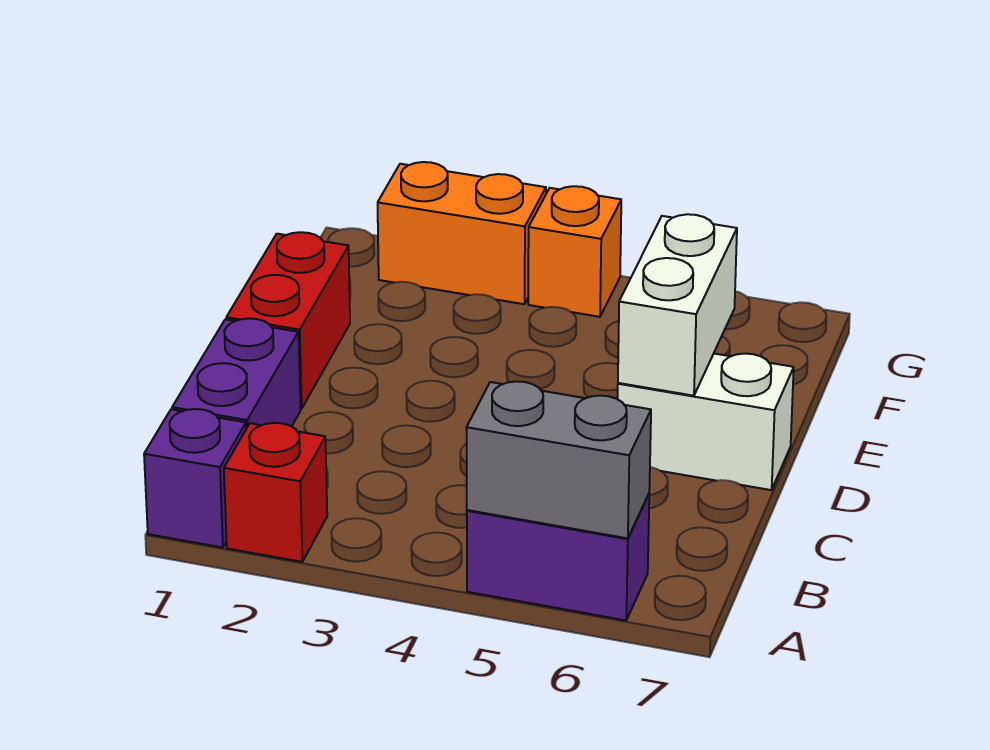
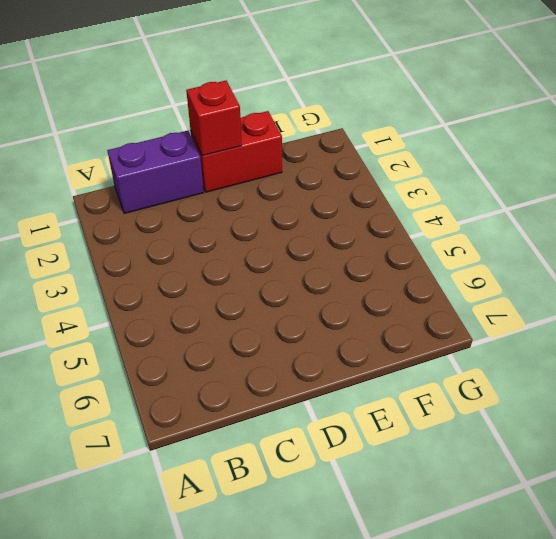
red 1x1 brick [186,81,242,156] -> red 1x1 brick moved to [224,423,327,562]
none -> purple 1x1 brick [144,409,246,548]
none -> purple 1x2 brick [467,494,649,620]

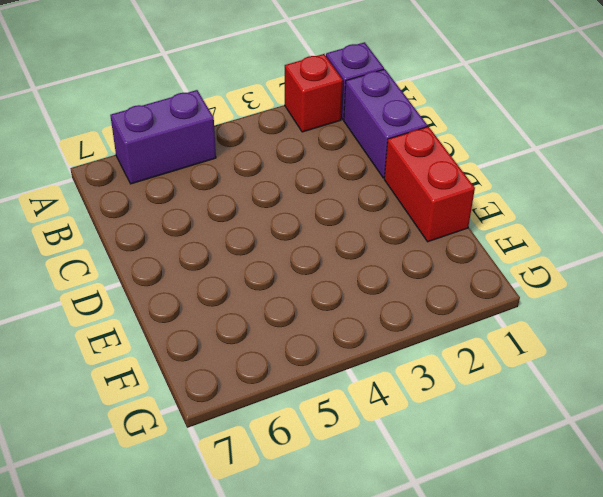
none -> white 1x2 brick [618,354,794,490]
none -> orange 1x2 brick [378,162,546,304]

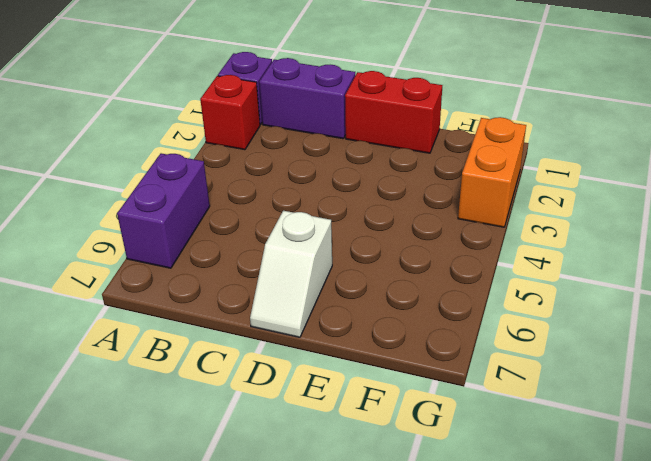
white 1x2 slope [250,211,332,337] -> white 1x2 brick [618,354,794,490]
none -> orange 1x1 brick [528,186,621,317]
none -> grey 1x2 brick [466,381,651,538]

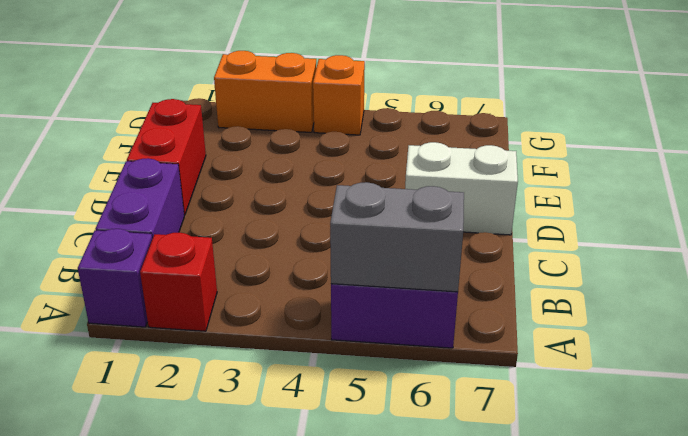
none -> white 1x2 brick [618,214,737,396]

